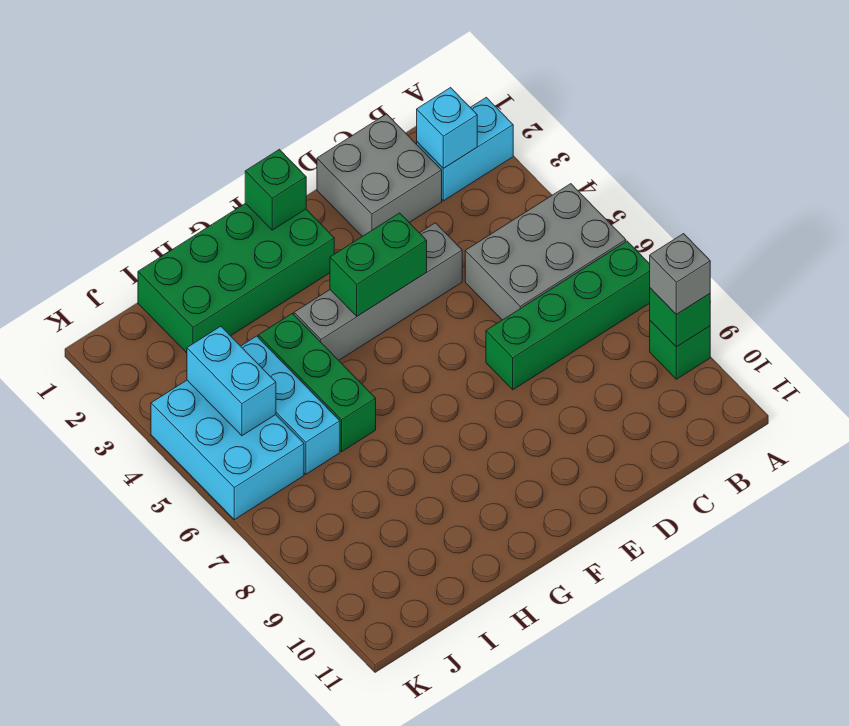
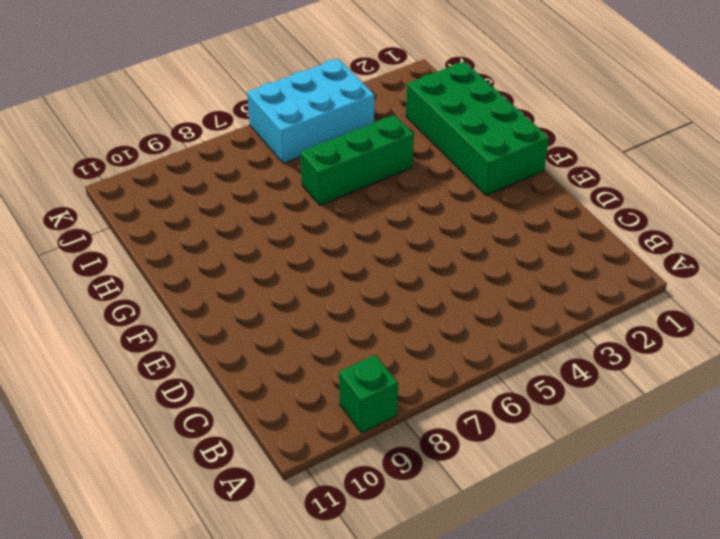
none -> cyan 1x2 brick [417,97,513,201]
none -> grey 2x3 brick [465,184,626,320]
none -> green 1x4 brick [486,241,650,390]

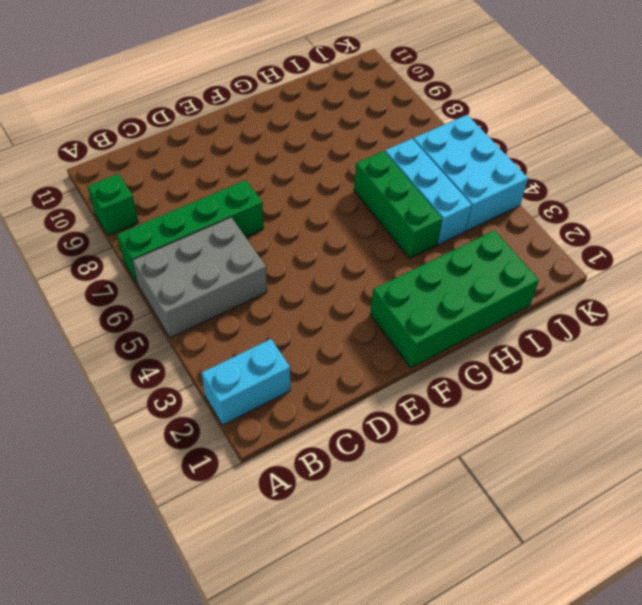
none -> grey 2x2 brick [317,114,442,236]
none -> grey 1x4 brick [294,223,462,360]
none -> green 1x1 brick [650,288,710,347]

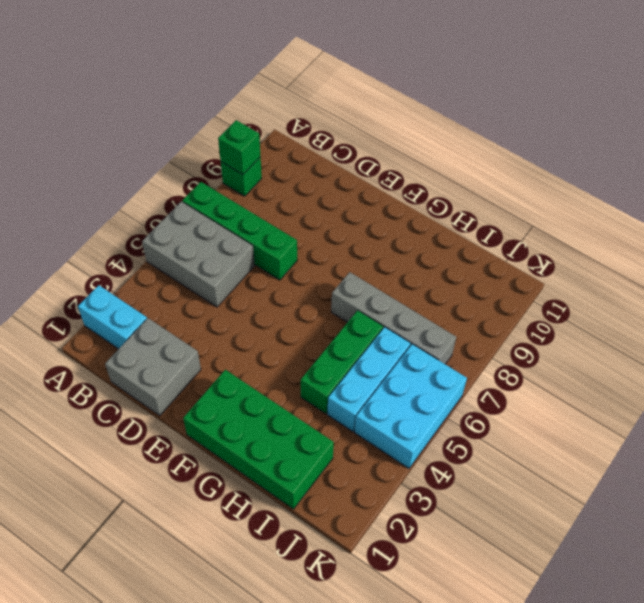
grey 1x4 brick [331,272,456,364] -> grey 1x4 brick moved to [294,223,462,360]
none -> cyan 1x1 brick [417,88,477,168]
none -> green 1x2 brick [330,213,427,316]
none -> green 1x1 brick [245,149,306,230]

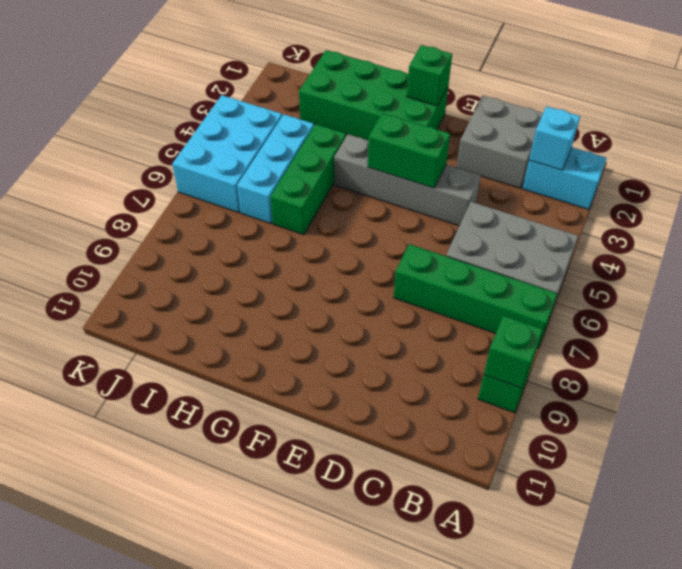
none -> cyan 1x2 brick [187,326,276,436]
none -> grey 1x1 brick [650,234,710,314]

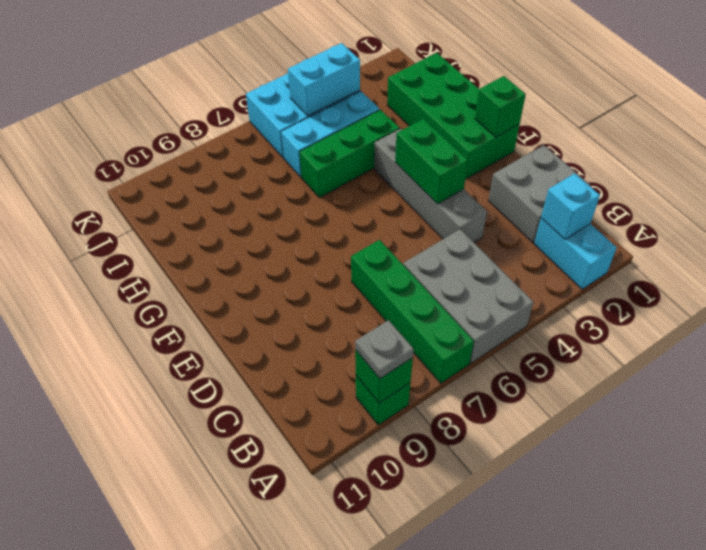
grey 1x1 plate [355,320,414,378] -> grey 1x1 brick [650,234,710,314]

